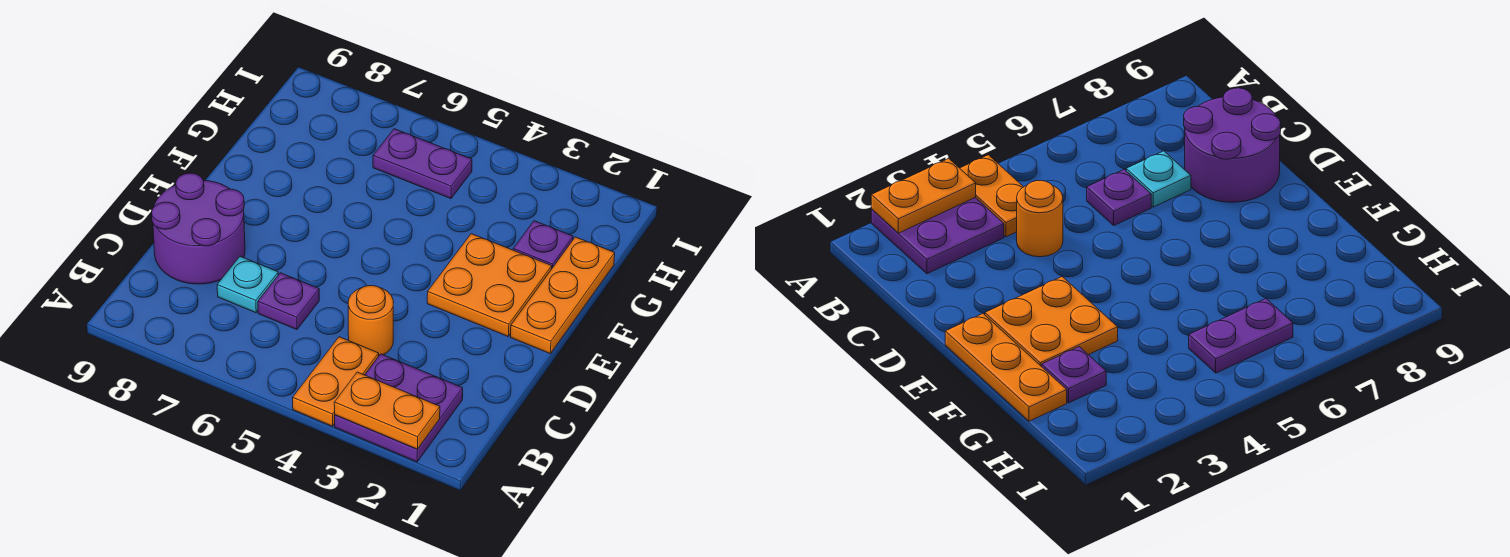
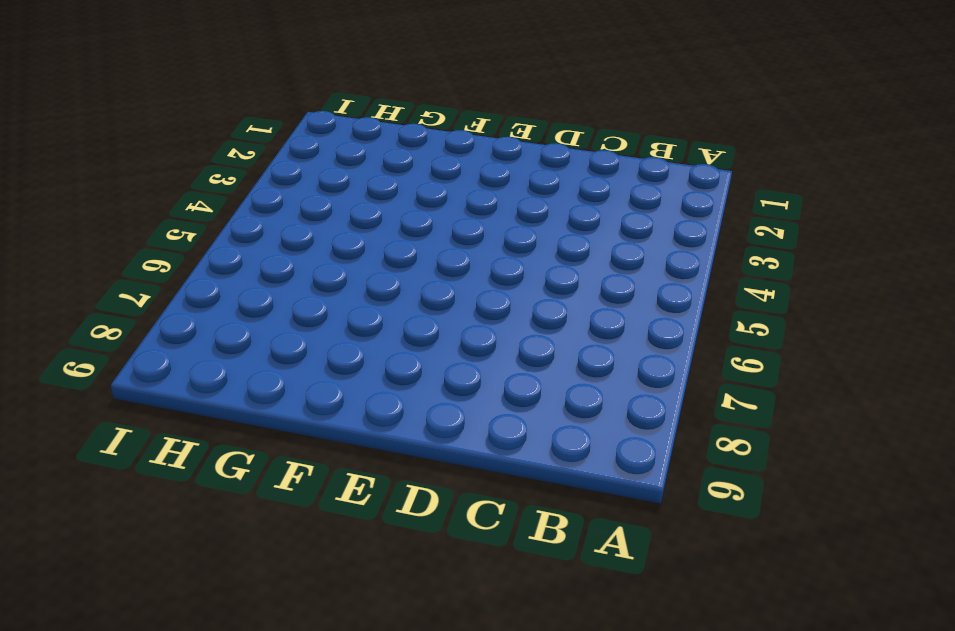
none -> purple 2x2 plate [335,354,463,462]
none -> orange 1x2 plate [293,337,379,426]

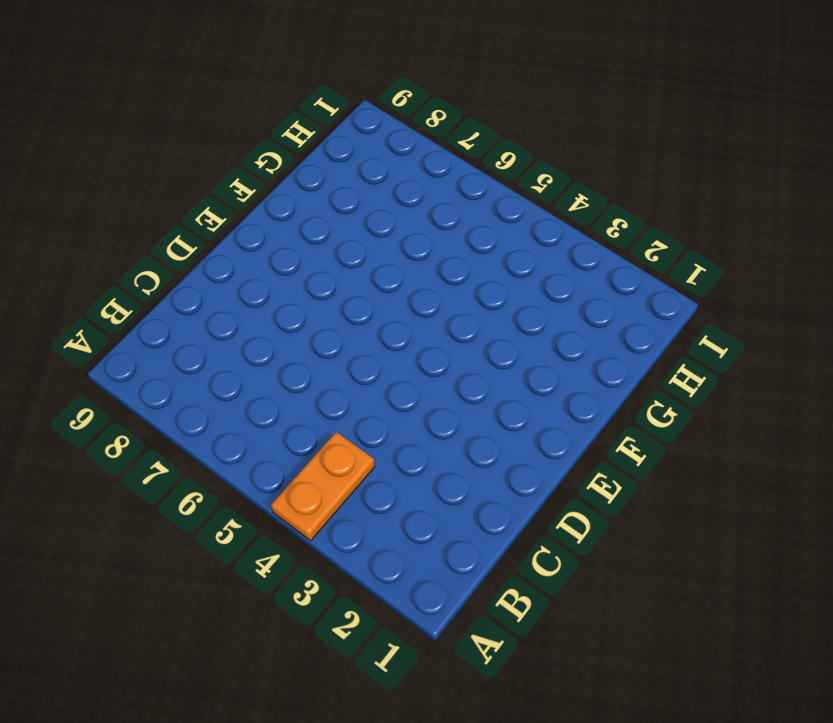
none -> purple 2x2 plate [335,354,463,462]
none -> orange 1x1 round brick [348,286,394,355]

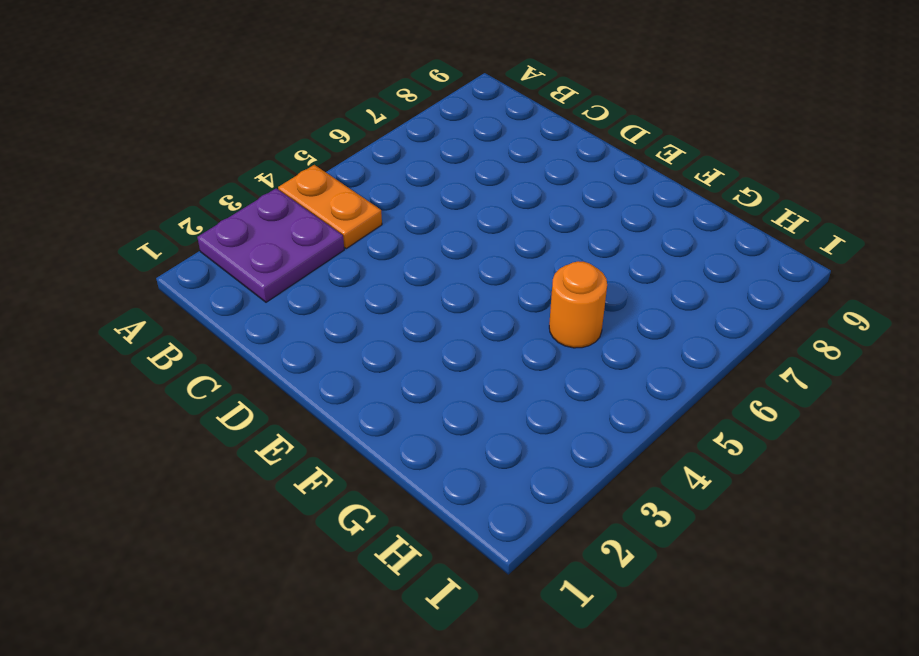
orange 1x1 round brick [549,261,607,348] -> orange 1x1 round brick moved to [348,286,394,355]
none -> purple 1x1 plate [258,273,319,330]
none -> cyan 1x1 plate [217,256,278,313]

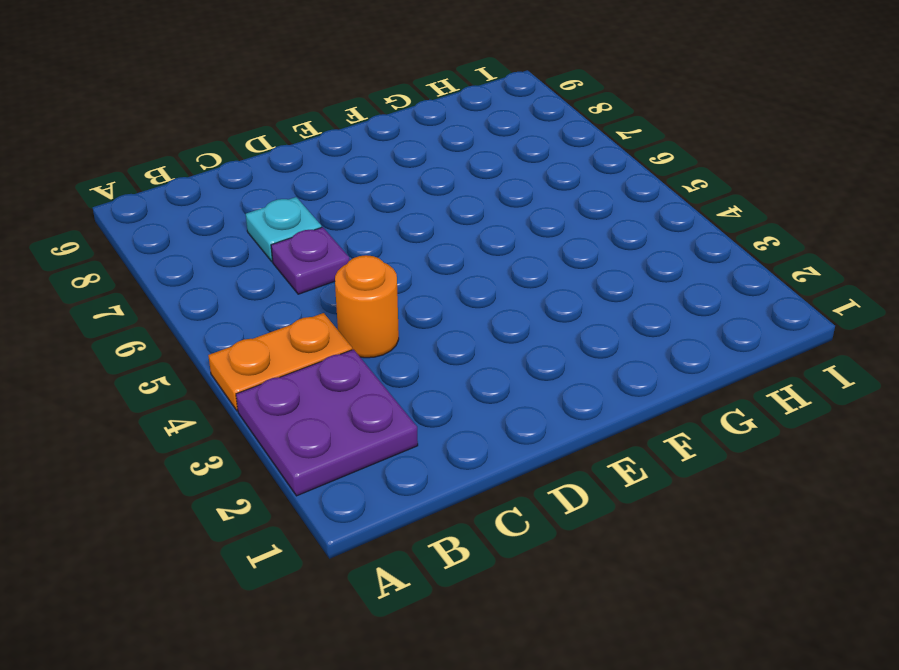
none -> purple 2x2 round brick [151,173,245,284]
none -> orange 1x3 plate [511,237,615,353]

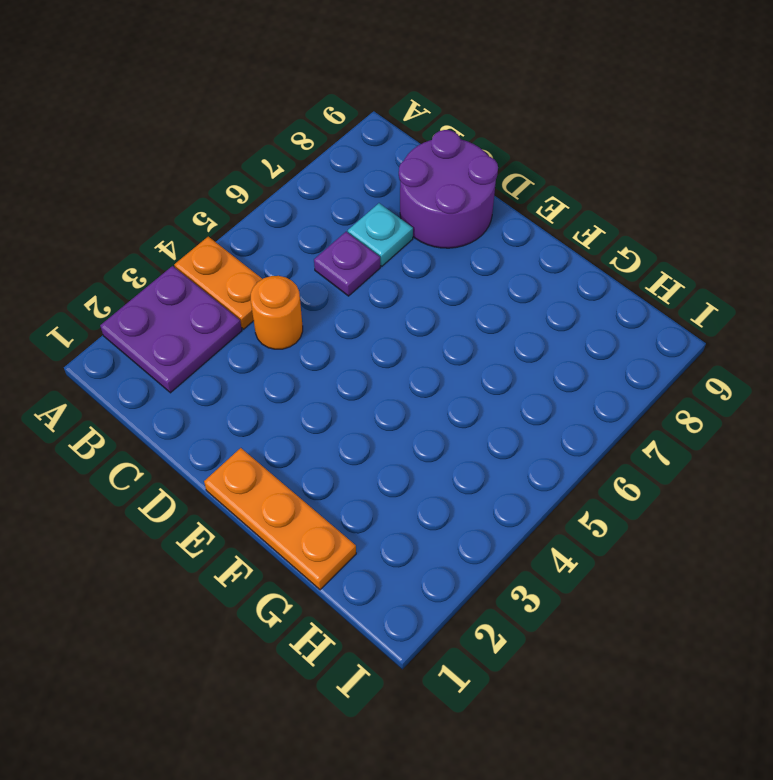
none -> orange 2x2 plate [427,234,552,336]
none -> purple 1x1 plate [513,221,573,268]

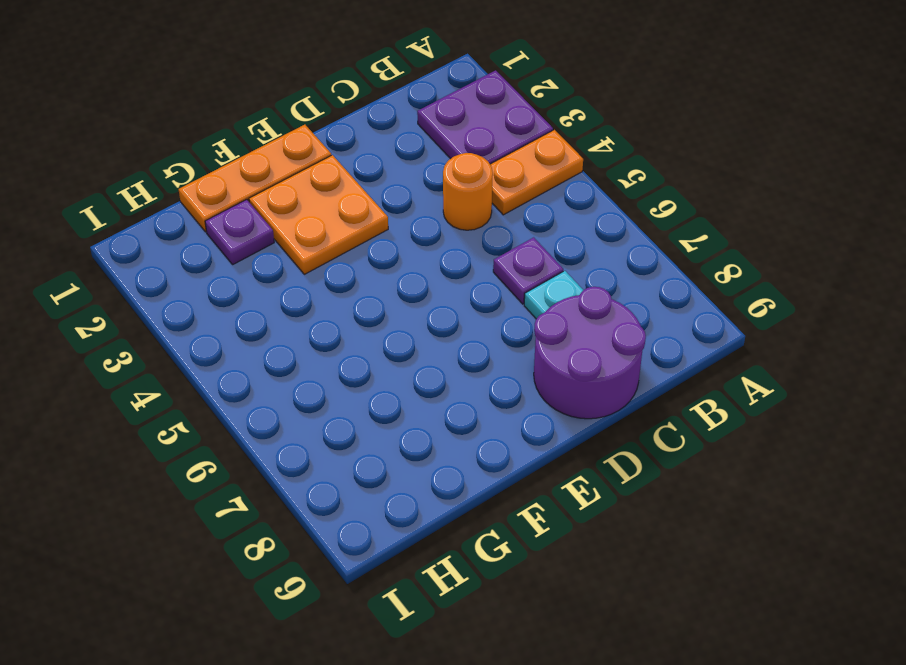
none -> purple 1x2 plate [373,129,472,199]
none -> orange 1x2 plate [334,372,440,449]

